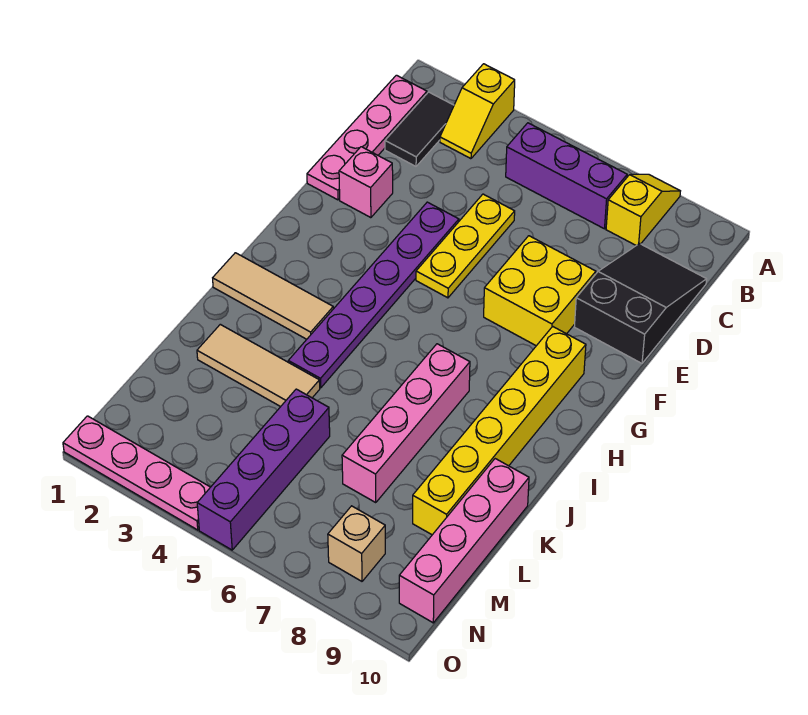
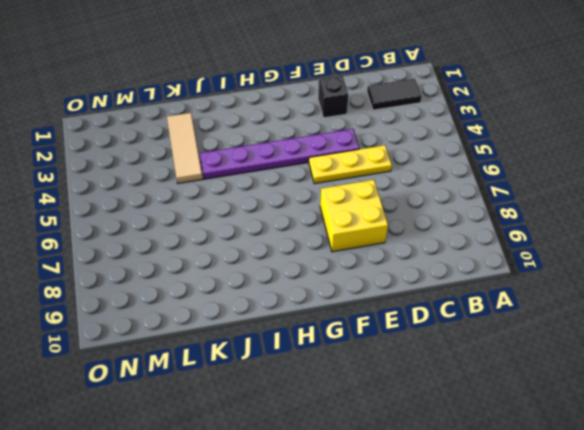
black 1x1 brick [318,76,348,118] -> pink 1x1 brick [339,147,393,218]
none -> yellow 1x2 slope [440,64,515,159]
none -> yellow 1x2 slope [606,174,680,245]
none -> pink 1x4 plate [307,75,427,200]

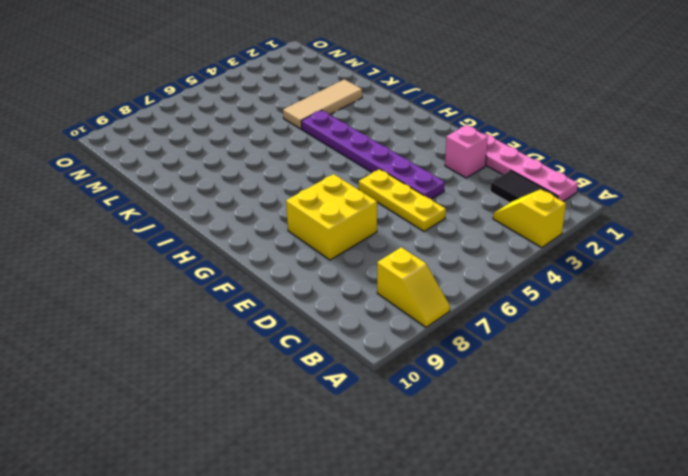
none -> purple 1x3 brick [506,123,627,229]
none -> black 2x3 slope [574,244,707,363]
none -> yellow 1x6 brick [413,326,586,535]

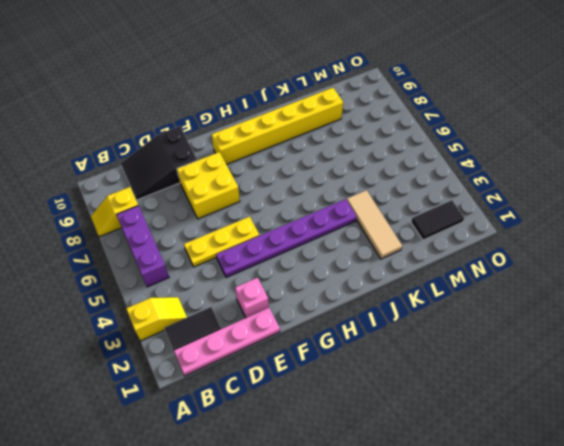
black 1x2 tile [411,200,465,240] -> none
none -> tan 1x3 tile [213,253,333,339]
none -> pink 1x4 brick [342,344,470,503]
none -> pink 1x4 brick [399,459,529,623]

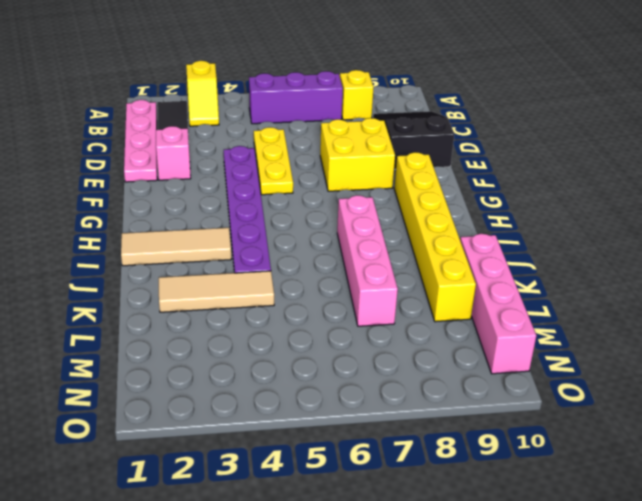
none -> purple 1x4 brick [197,389,330,550]
none -> tan 1x1 brick [328,506,385,581]
none -> pink 1x4 plate [63,416,210,530]

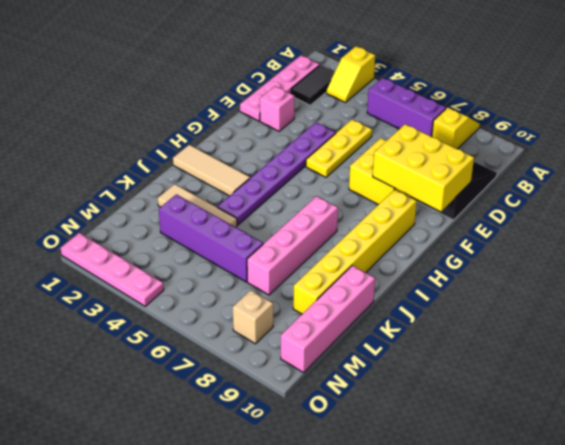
yellow 2x3 brick [373,124,474,211] -> none
purple 1x4 brick [159,194,263,282] -> purple 1x4 brick turned to [197,389,330,550]

